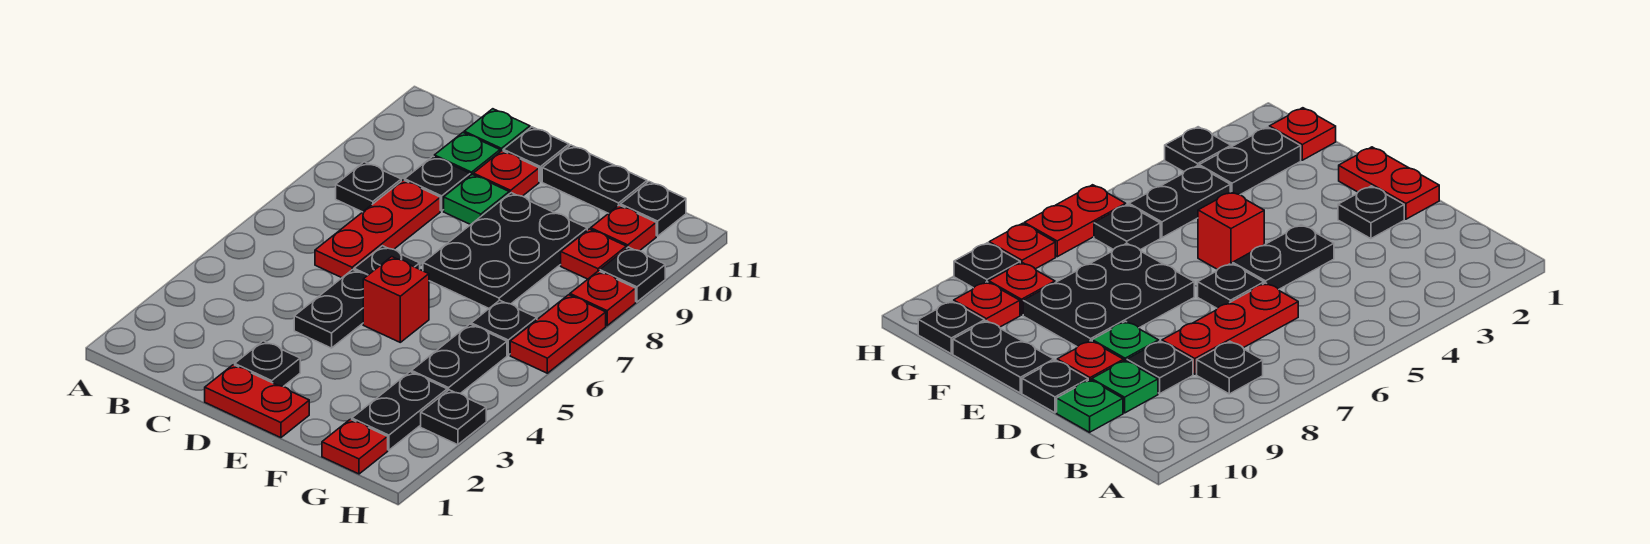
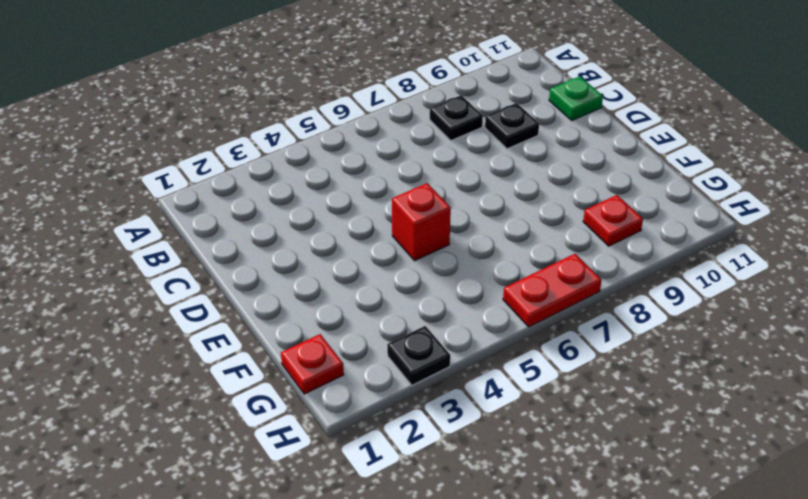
none -> red 1x3 plate [315,180,440,278]
none -> green 1x1 plate [434,133,500,175]
none -> red 1x2 plate [205,365,309,438]

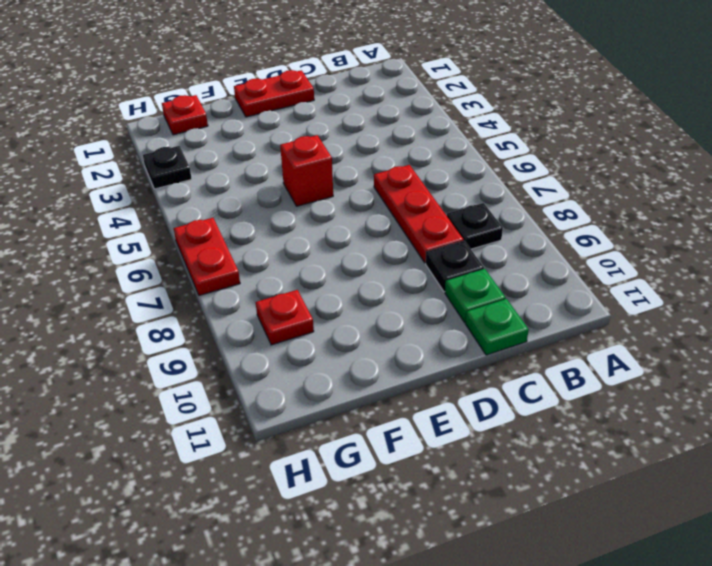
none -> black 1x1 plate [235,341,300,387]
none -> black 1x2 plate [294,270,368,348]
none -> black 1x1 plate [354,246,420,275]

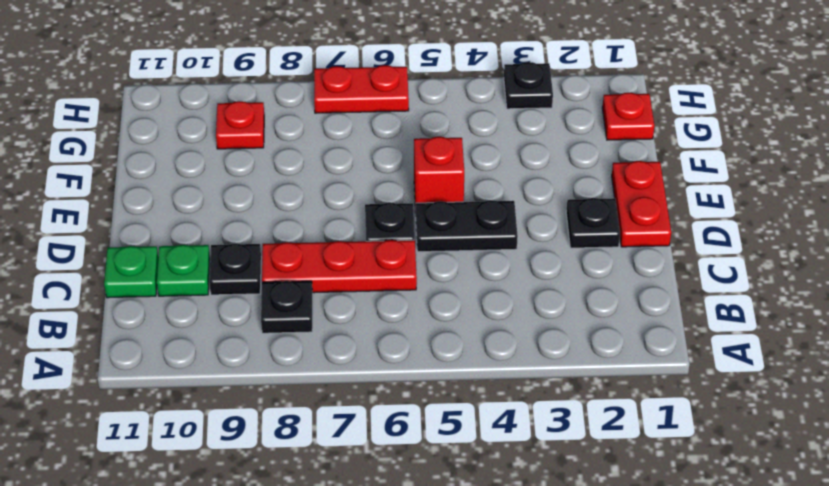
none -> green 1x1 plate [444,175,509,225]
none -> red 1x1 plate [473,151,539,196]
none -> black 1x1 plate [503,127,569,182]

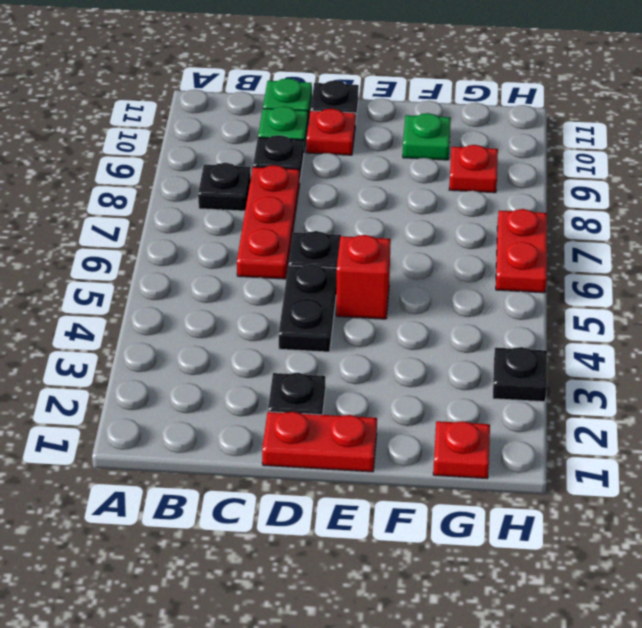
green 1x1 plate [403,113,451,160] -> green 1x1 plate moved to [444,175,509,225]
none -> black 2x3 plate [423,193,587,308]
none -> black 1x2 plate [542,145,647,213]
none -> black 1x2 plate [352,372,447,450]

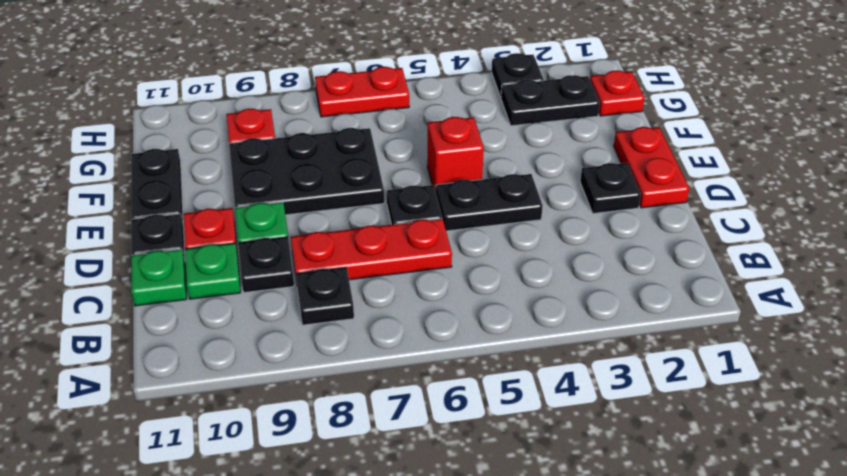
none -> black 1x2 plate [411,324,507,393]
none -> black 1x1 plate [471,300,537,355]
none -> red 1x1 plate [591,205,656,251]

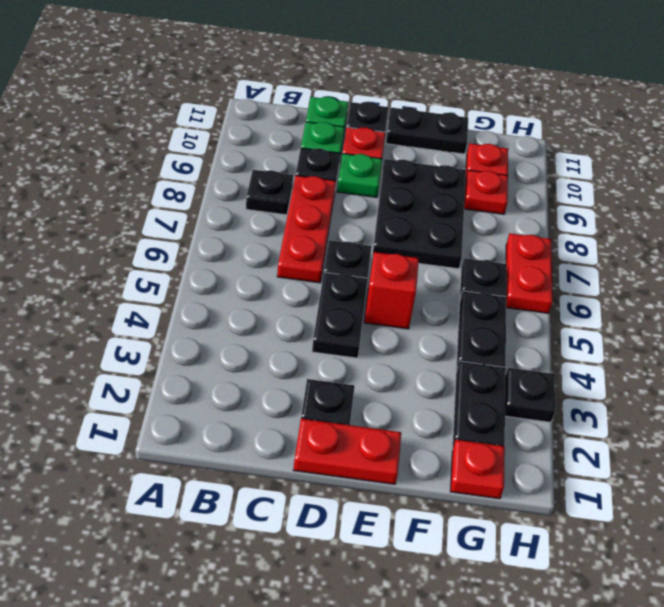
none -> black 1x1 plate [621,182,686,236]
none -> red 1x1 plate [570,271,636,326]
none -> black 1x1 plate [600,247,665,302]

